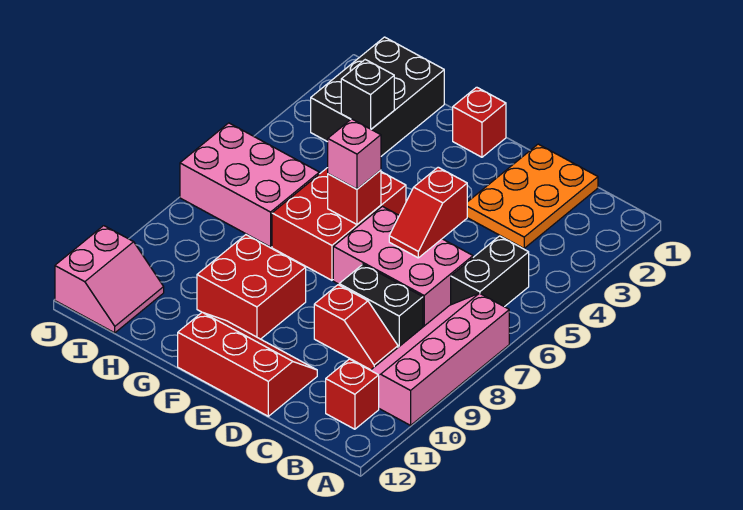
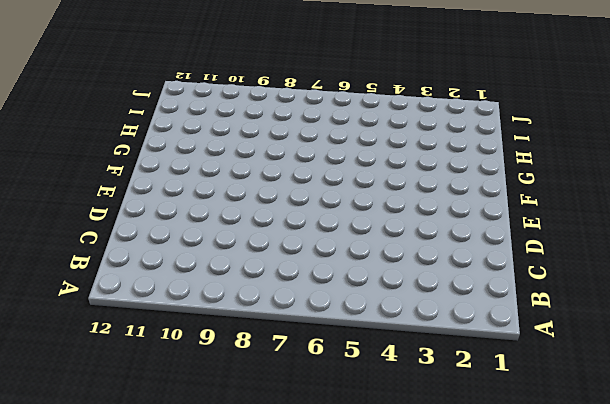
none -> pink 2x4 slope [371,293,509,425]
none -> black 1x2 brick [451,236,529,307]
none -> red 1x1 brick [326,359,379,429]

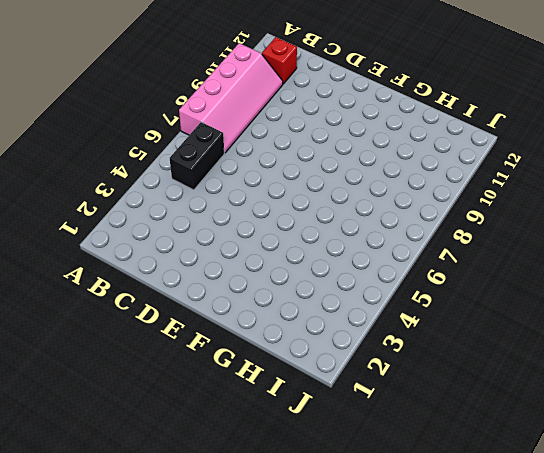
none -> orange 2x3 plate [467,144,598,248]
none -> pink 2x3 brick [333,206,473,327]
none -> black 1x2 brick [339,264,423,347]

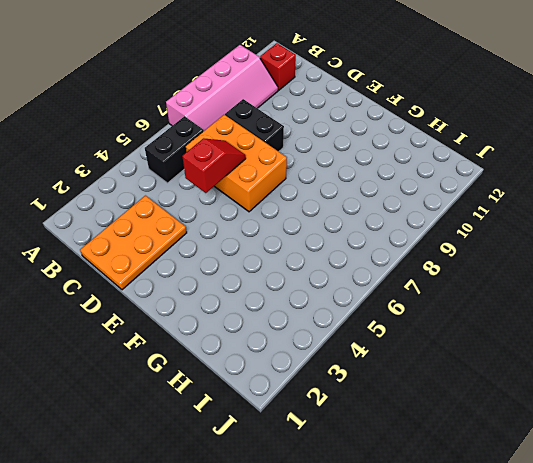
orange 2x3 brick [186,115,287,212] -> pink 2x3 brick [333,206,473,327]
none -> red 1x2 slope [314,285,398,370]
none -> red 2x3 slope [178,312,317,416]
none -> red 1x1 brick [453,87,506,157]

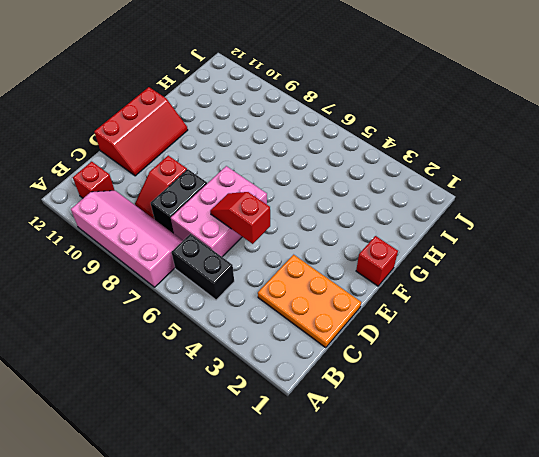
none -> red 2x3 brick [272,168,406,280]
none -> red 2x2 brick [197,235,306,339]
none -> black 2x3 brick [311,37,444,156]

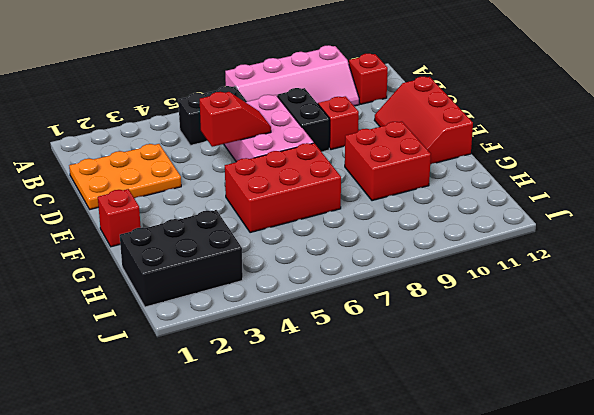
none -> pink 2x3 brick [180,123,319,247]
none -> pink 2x2 slope [55,226,164,333]
none -> red 1x1 brick [328,170,381,224]

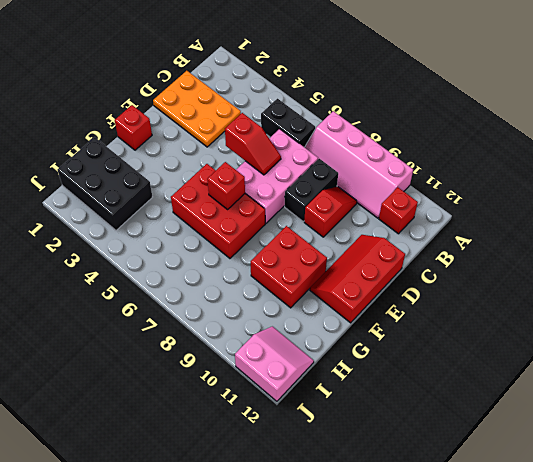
none -> pink 2x3 brick [180,123,319,247]
none -> black 1x1 brick [341,60,394,129]
none -> pink 1x1 brick [328,119,381,189]

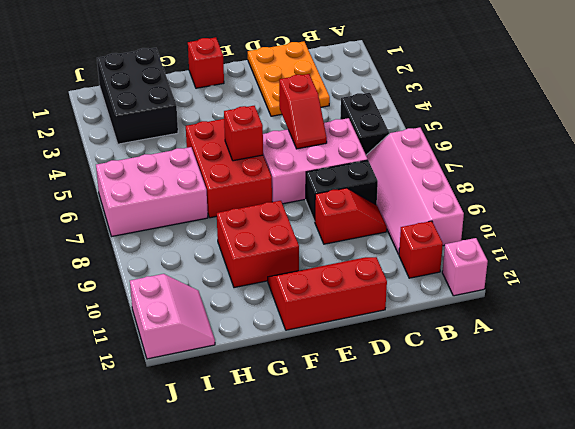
pink 1x1 brick [442,238,488,296] -> pink 1x1 brick moved to [328,119,381,189]
none -> black 1x1 brick [341,60,394,129]

